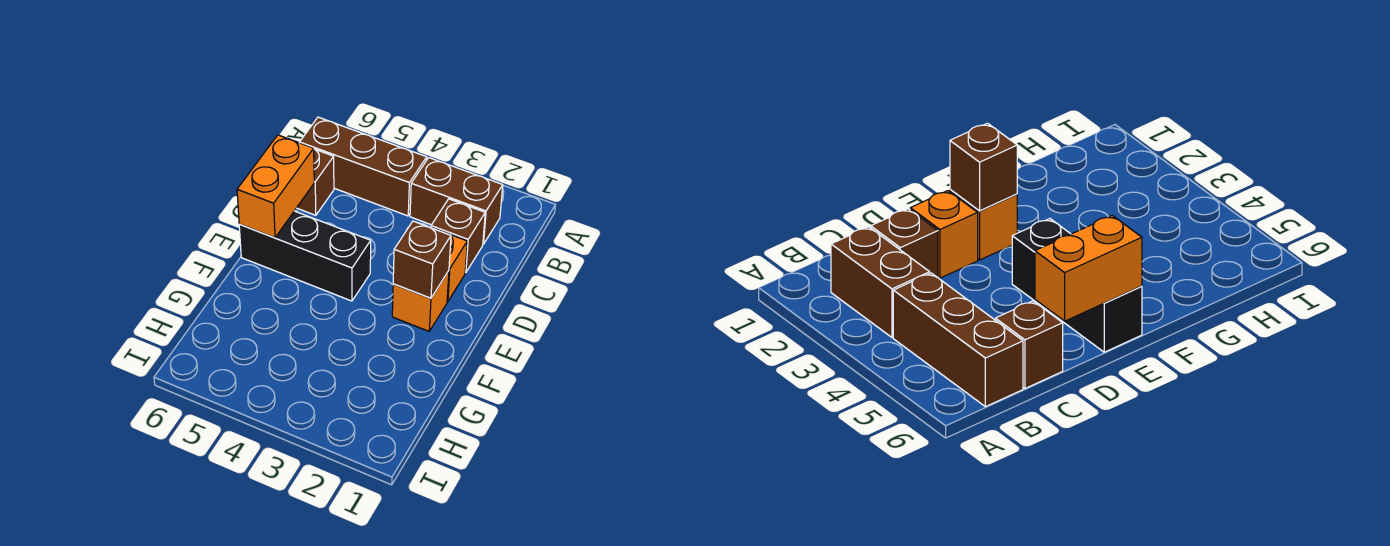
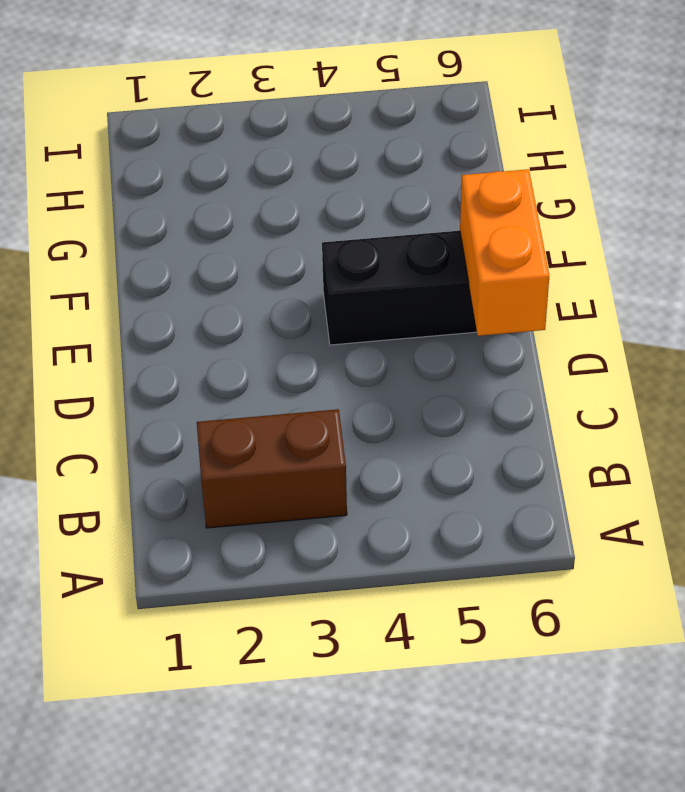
none -> brown 1x3 brick [300,117,427,216]
none -> brown 1x1 brick [431,199,485,273]

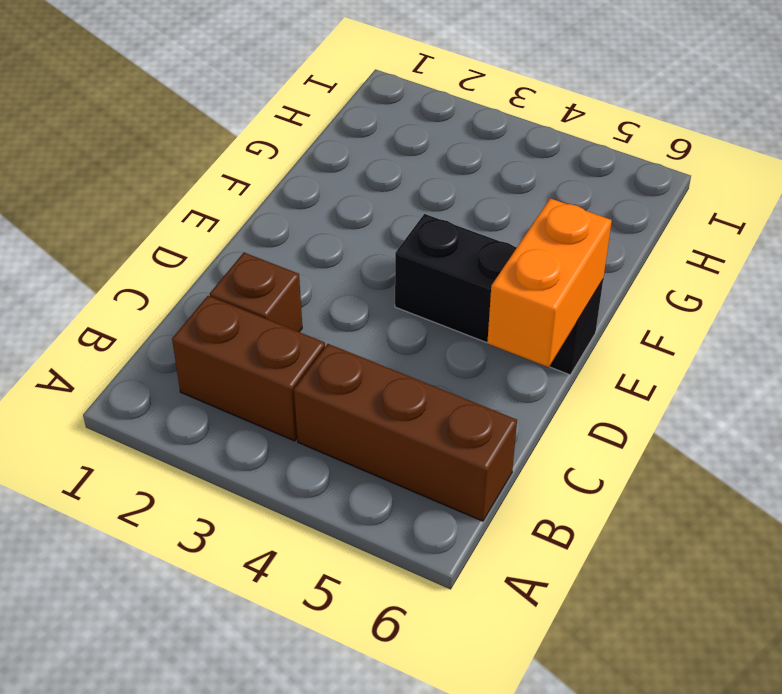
none -> brown 1x1 brick [297,149,334,215]
none -> orange 1x1 brick [430,227,467,302]

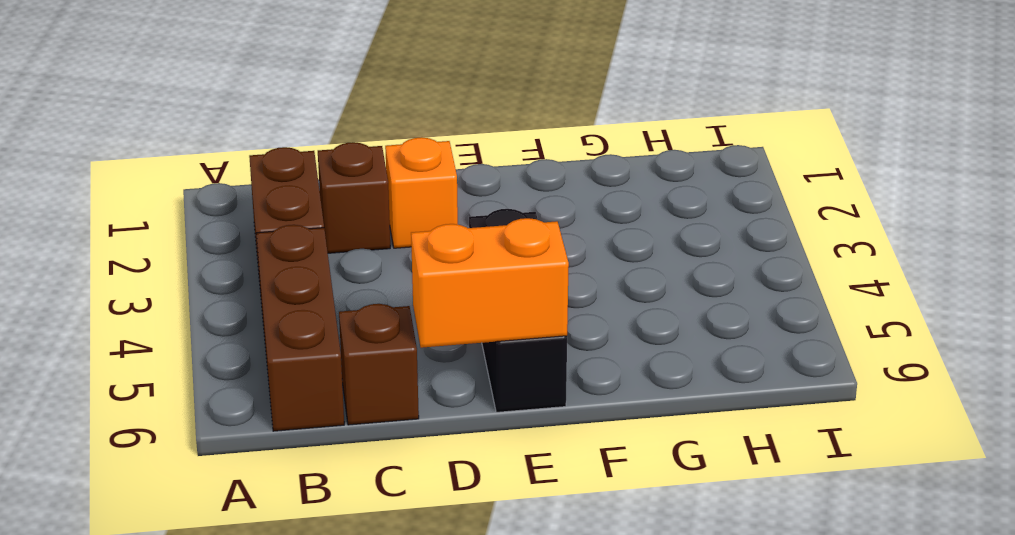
none -> orange 1x1 brick [392,271,449,331]
none -> brown 1x1 brick [393,221,451,298]

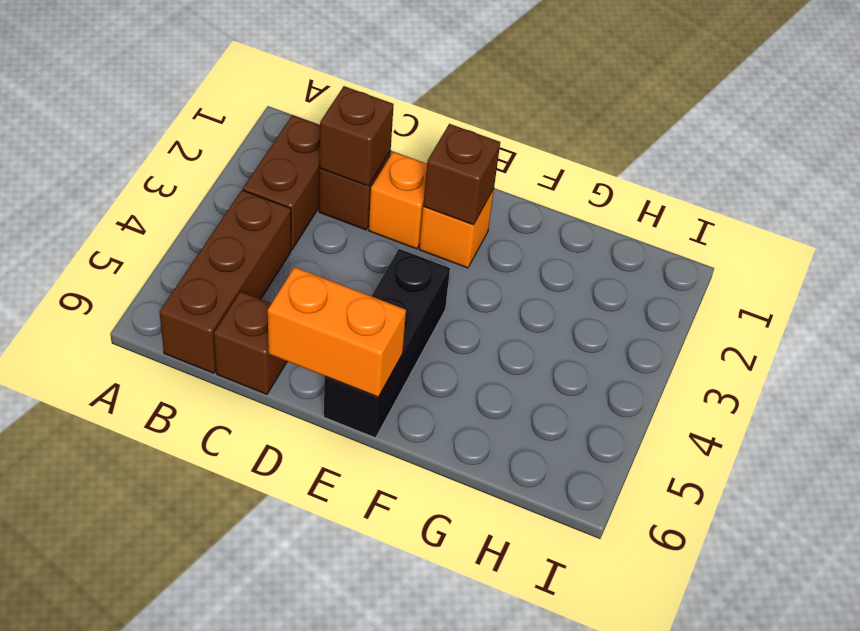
brown 1x1 brick [320,86,394,186] -> none

